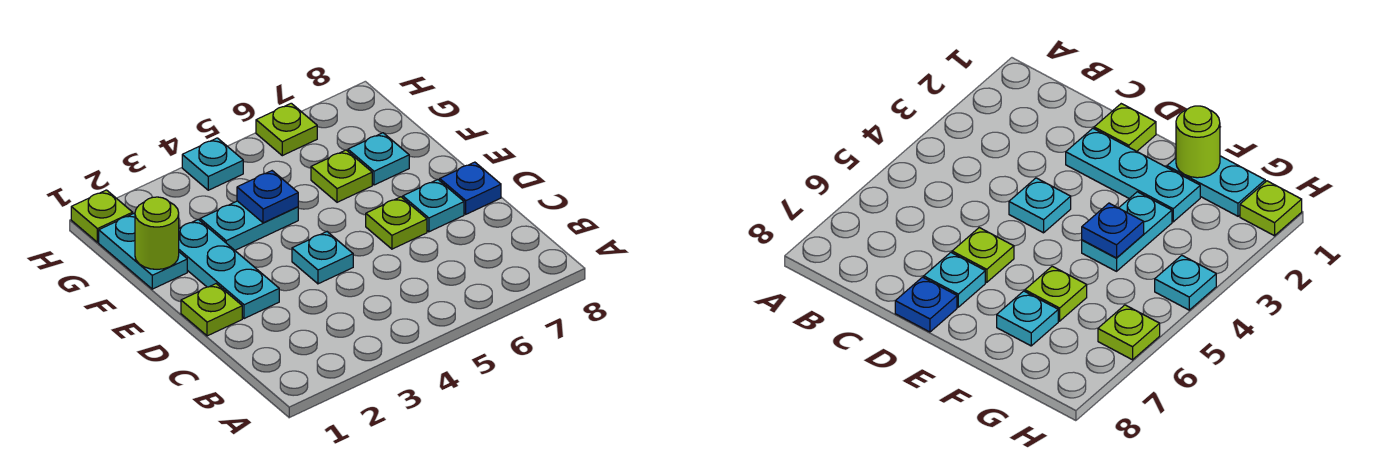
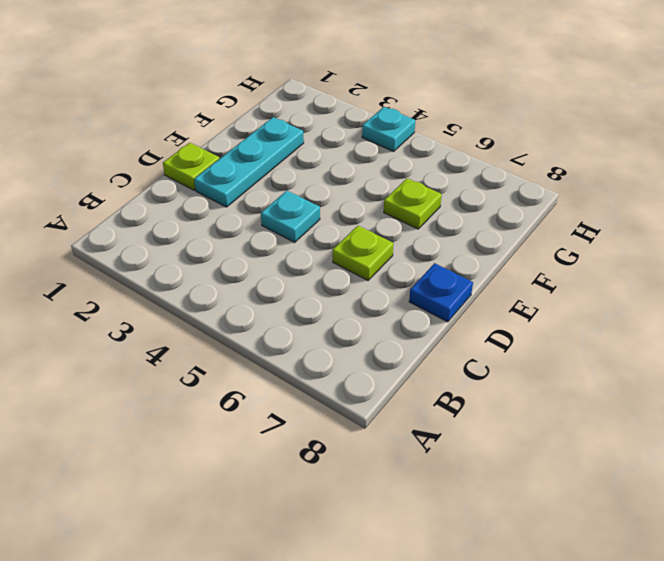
none -> cyan 1x1 plate [403,180,464,232]
none -> cyan 1x2 plate [99,214,187,289]
none -> cyan 1x2 plate [200,201,298,250]

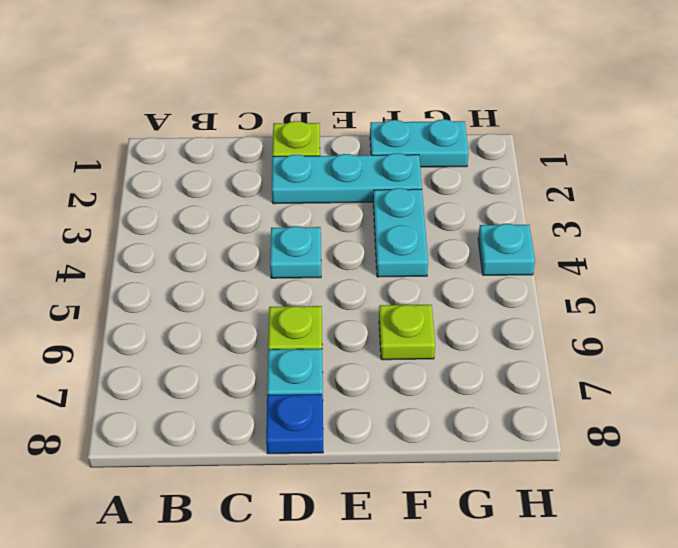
none -> cyan 1x1 plate [348,133,409,185]
none -> lime 1x1 plate [71,190,133,242]
none -> lime 1x1 plate [256,103,317,156]

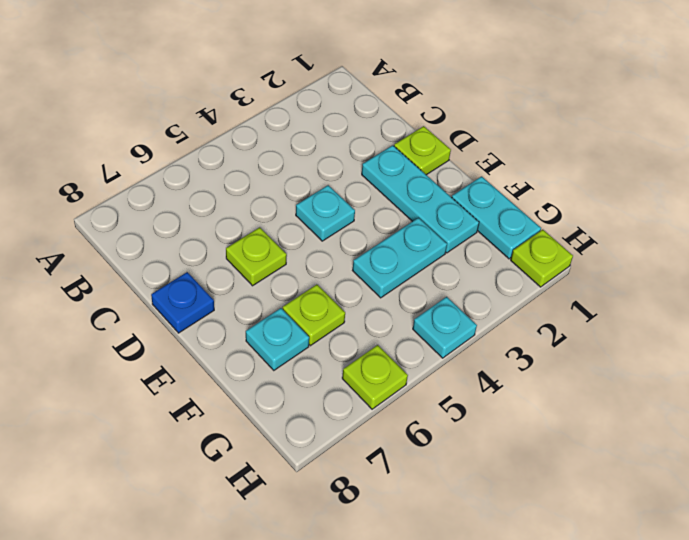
none -> cyan 1x1 plate [403,180,464,232]
none -> lime 1x1 round brick [135,197,179,269]
none -> blue 1x1 plate [237,171,298,223]

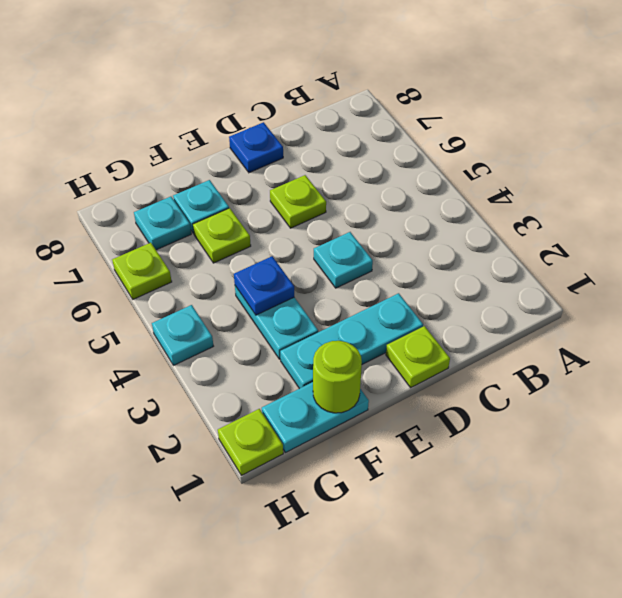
cyan 1x1 plate [134,197,191,250] -> cyan 1x1 plate moved to [403,180,464,232]

